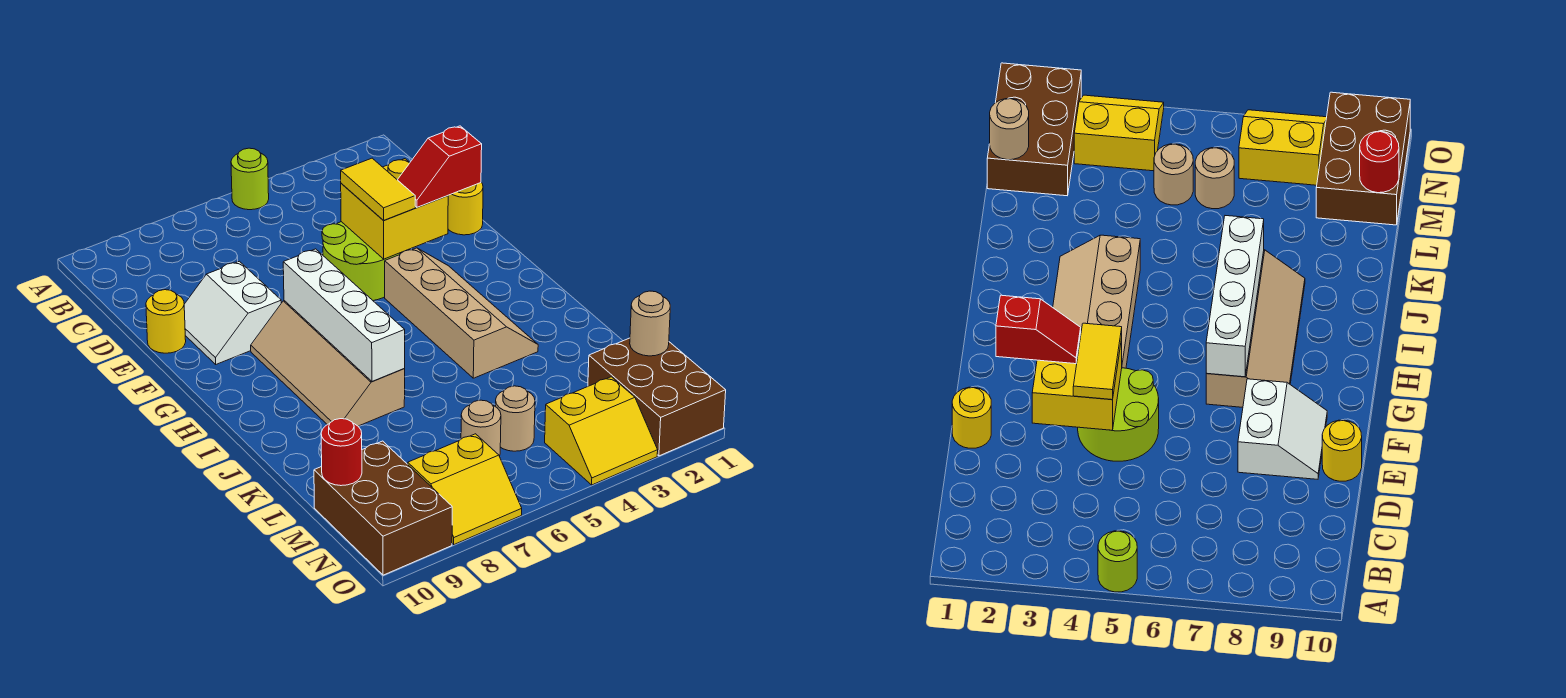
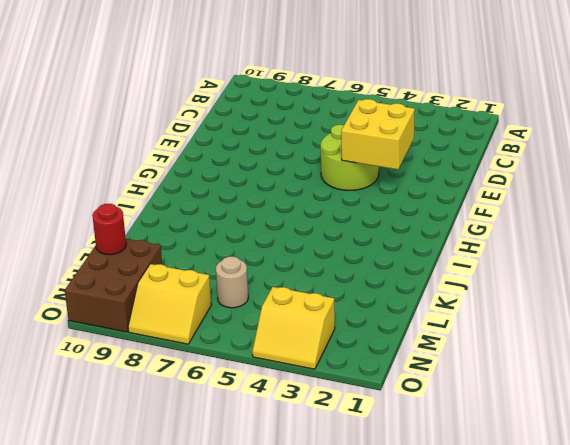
none -> lime 1x1 round brick [231,148,269,210]
none -> yellow 1x1 round brick [448,183,483,235]
none -> white 2x2 slope [184,261,281,364]

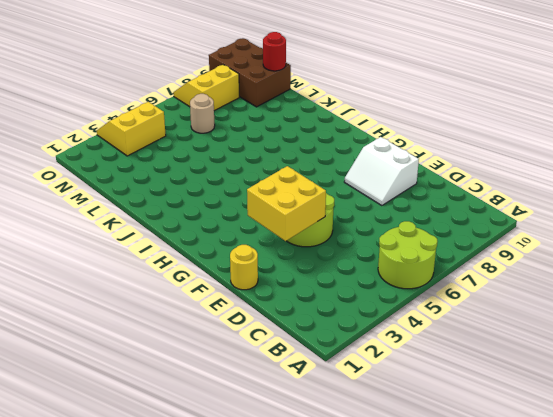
lime 2x2 round brick [378,221,438,289] -> lime 1x1 round brick [231,148,269,210]
white 2x2 slope [344,137,419,206] -> white 2x2 slope turned to [184,261,281,364]
none -> yellow 1x1 round brick [146,290,186,353]
none -> tan 2x4 slope [385,248,538,378]
none -> tan 2x4 slope [251,301,405,426]

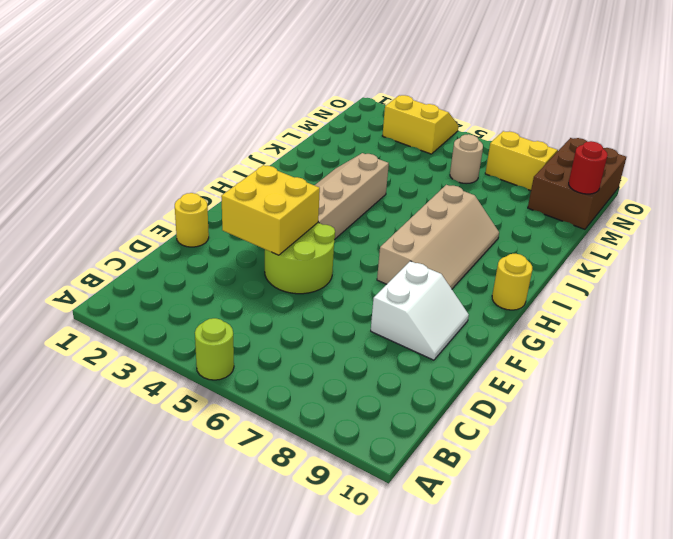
yellow 1x1 round brick [492,254,532,310] -> yellow 1x1 round brick moved to [146,290,186,353]
none -> brown 2x3 brick [588,338,726,456]
none -> tan 1x1 round brick [495,386,535,451]
none -> white 1x4 brick [283,249,405,382]

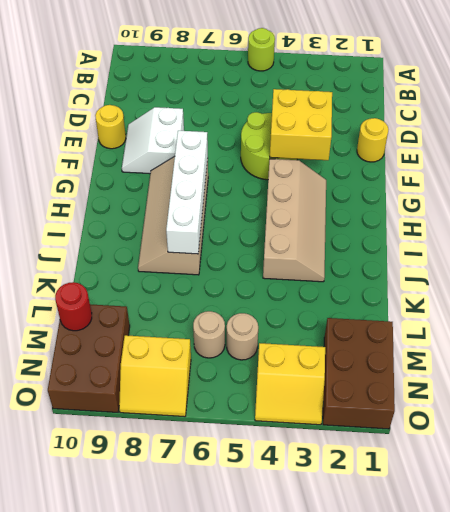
none -> tan 1x1 round brick [630,291,670,356]
none -> yellow 1x2 tile [341,158,415,221]
none -> red 1x2 slope [398,126,482,207]

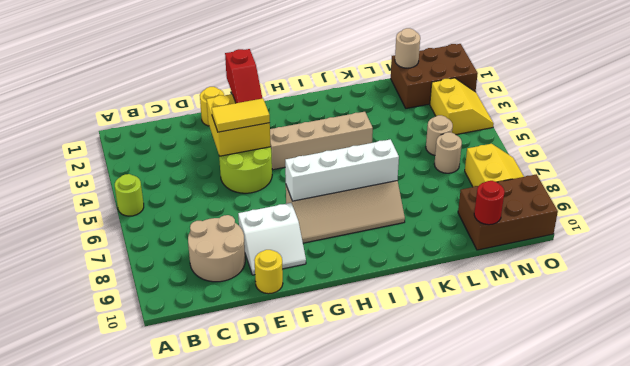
tan 2x2 round brick [188,215,245,282] -> none

